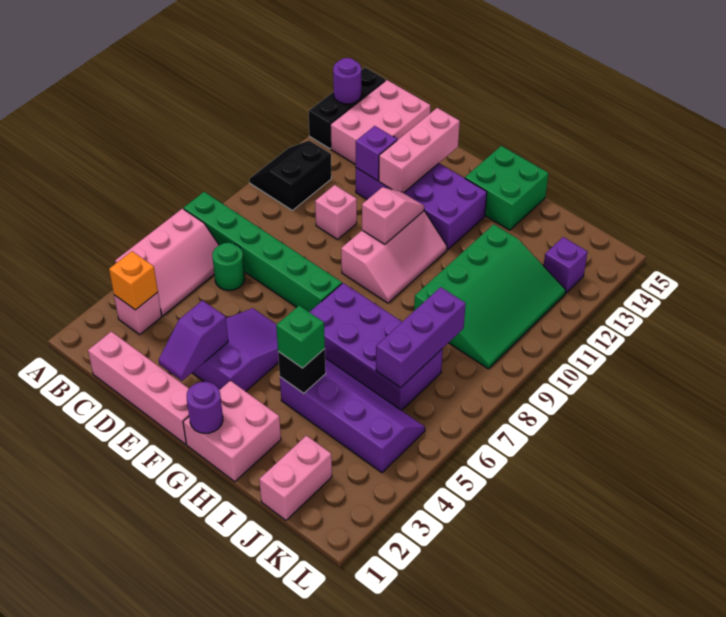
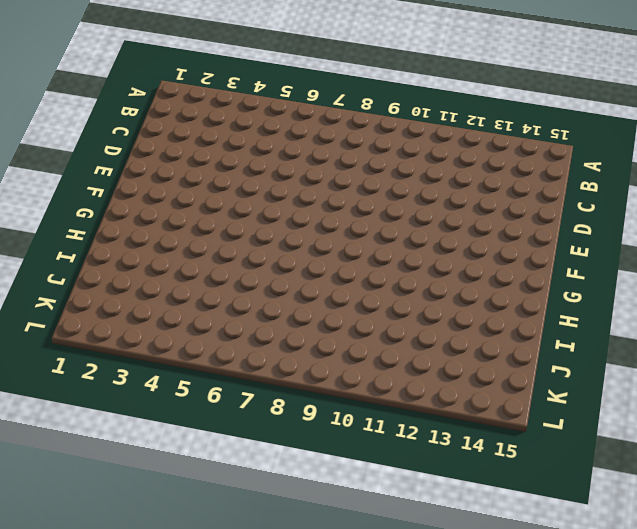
none -> pink 2x3 slope [115,209,219,316]
none -> green 1x6 brick [184,192,342,312]
none -> black 2x2 slope [249,141,331,210]

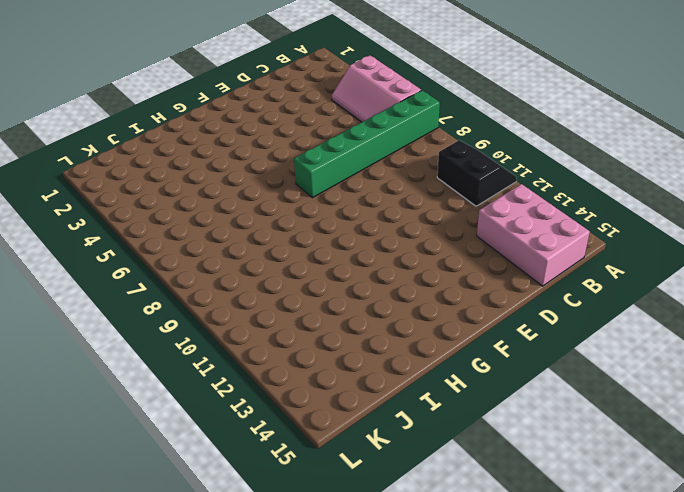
none -> black 1x3 brick [308,67,386,149]
none -> pink 1x1 brick [114,292,162,334]
none -> pink 1x4 brick [88,331,189,444]

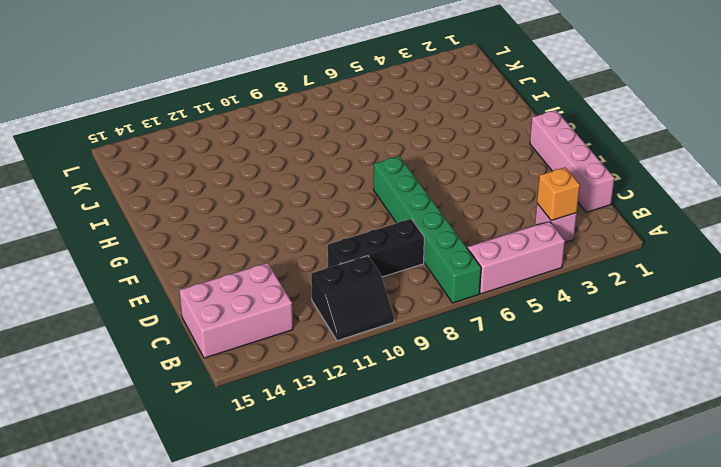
black 1x3 brick [328,219,424,277] -> black 1x3 brick moved to [308,67,386,149]
none -> green 1x1 round brick [212,243,245,290]
none -> pink 1x1 brick [315,185,357,239]
none -> purple 2x4 brick [356,137,487,250]

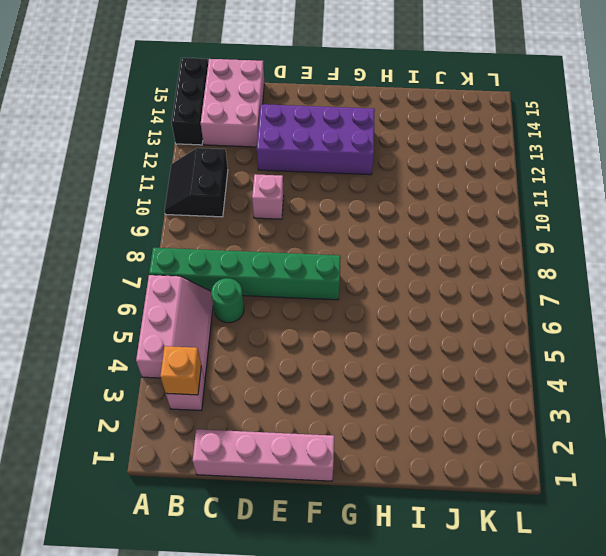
none -> purple 2x3 slope [192,308,279,391]
none -> pink 2x3 slope [341,211,447,303]
none -> pink 2x2 brick [183,381,281,482]

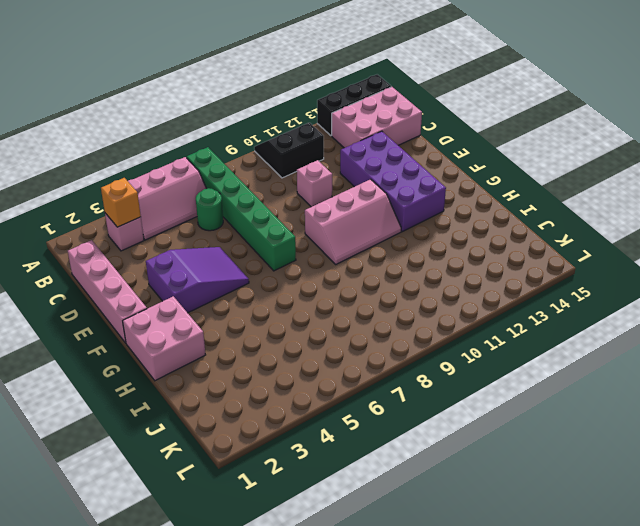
none -> purple 2x4 brick [310,283,443,410]
none -> green 2x2 brick [465,146,548,230]
none -> purple 2x4 slope [280,358,425,473]

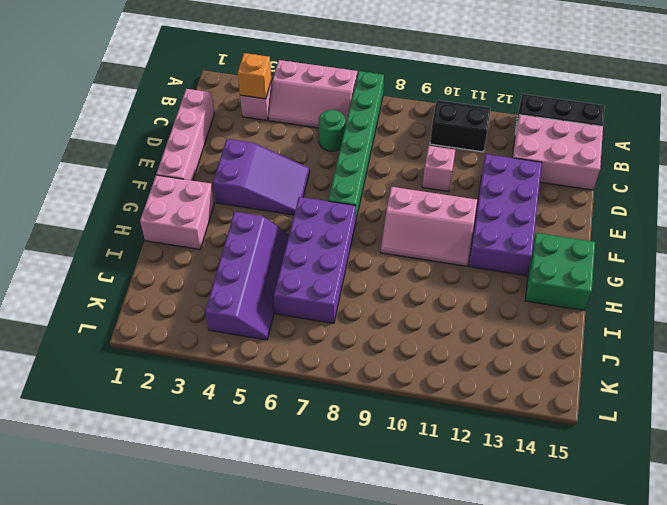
none -> green 3x4 slope [414,224,566,369]
none -> pink 1x2 brick [259,436,332,520]
none -> purple 1x1 brick [544,237,588,293]

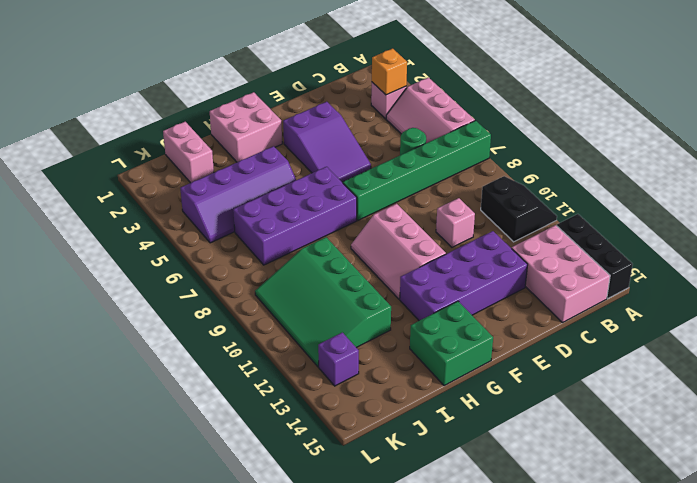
none -> pink 1x4 brick [88,331,189,444]
none -> purple 1x1 round brick [333,58,361,104]
none -> purple 1x1 brick [356,126,397,181]

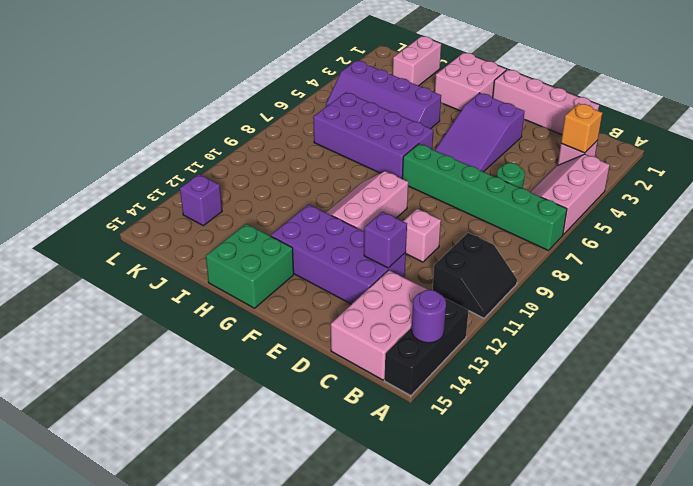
none -> green 3x4 slope [414,224,566,369]
none -> purple 1x2 slope [158,301,228,381]
none -> pink 1x3 brick [379,108,460,193]

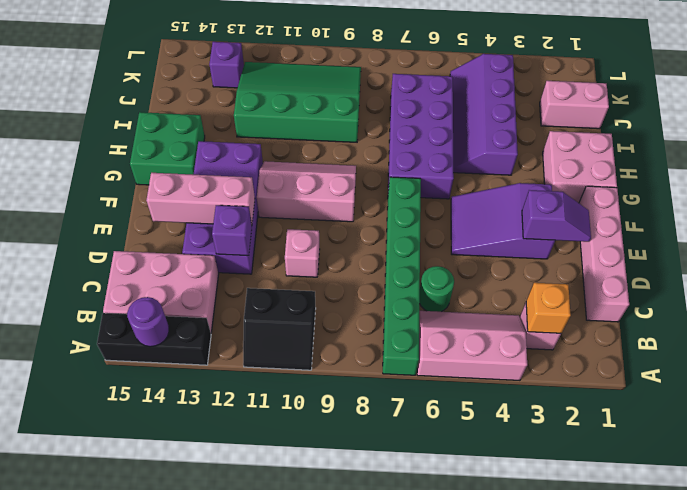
none -> pink 1x2 slope [362,187,424,244]
none -> purple 1x1 round brick [187,382,223,433]
none -> black 1x1 brick [278,349,326,393]

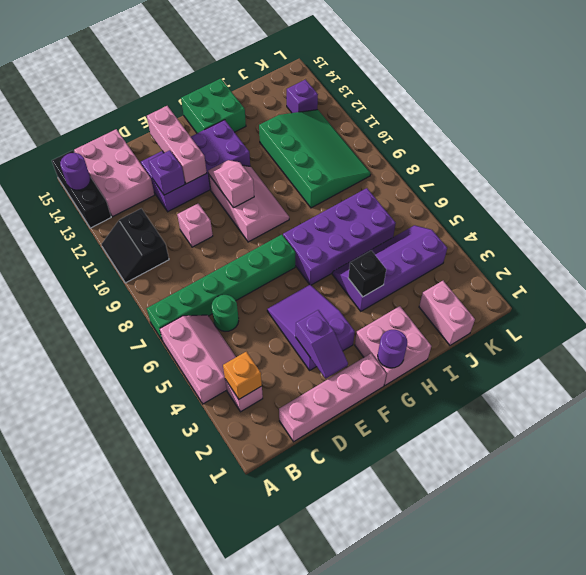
none -> purple 1x3 brick [376,287,466,388]
none -> green 1x1 brick [276,306,325,368]

